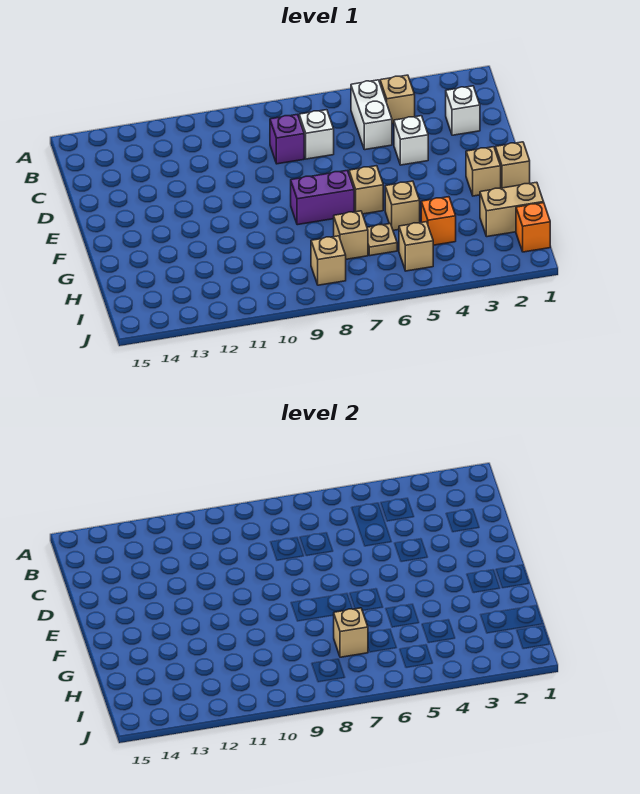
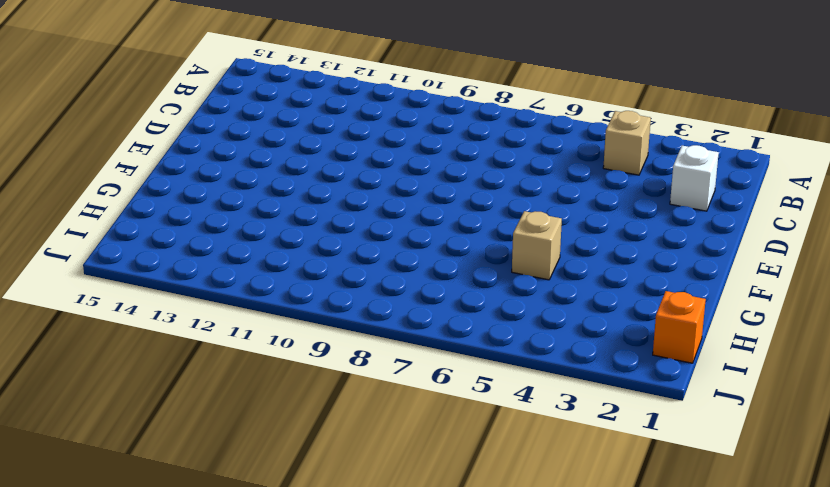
none -> white 1x2 brick [351,80,392,150]
none -> white 1x1 brick [299,110,334,159]
none -> purple 1x1 brick [270,114,304,164]

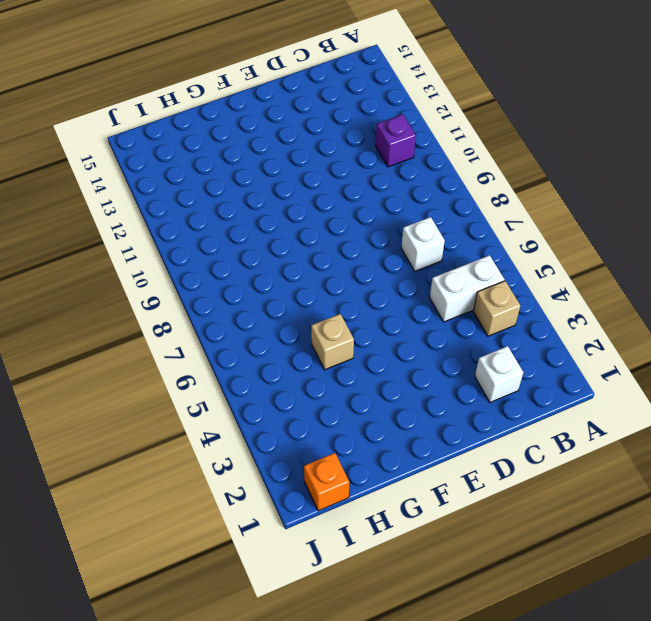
purple 1x1 brick [376,114,416,167] -> purple 1x1 brick moved to [270,114,304,164]
none -> white 1x1 brick [394,116,428,165]
none -> tan 1x1 brick [495,142,530,188]
none -> tan 1x1 brick [466,147,501,196]

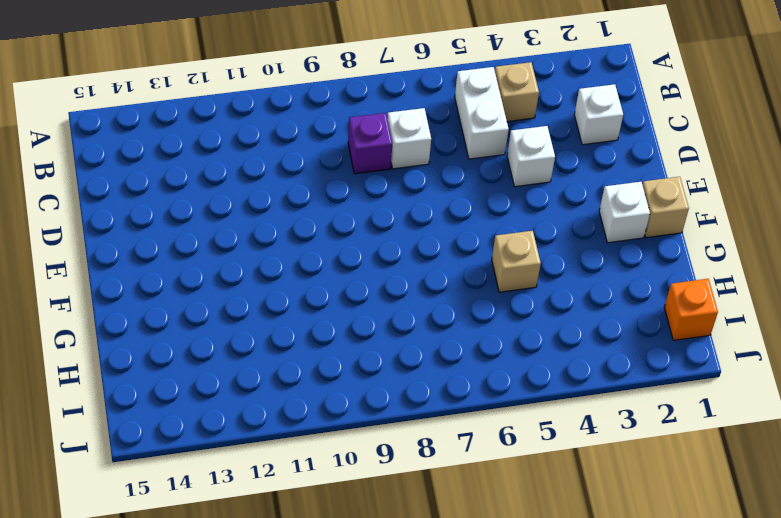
white 1x1 brick [599,182,650,243] -> tan 1x1 brick [466,147,501,196]
none -> tan 1x1 brick [349,166,383,214]
none -> purple 1x2 brick [291,171,354,225]
none -> tan 1x2 brick [480,182,544,237]

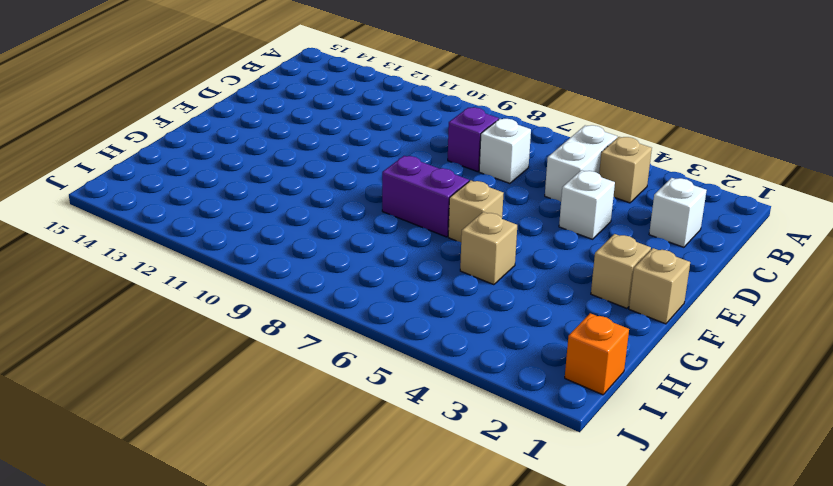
none -> tan 1x2 brick [480,182,544,237]
none -> orange 1x1 brick [421,197,456,245]
none -> tan 1x1 plate [367,224,397,256]

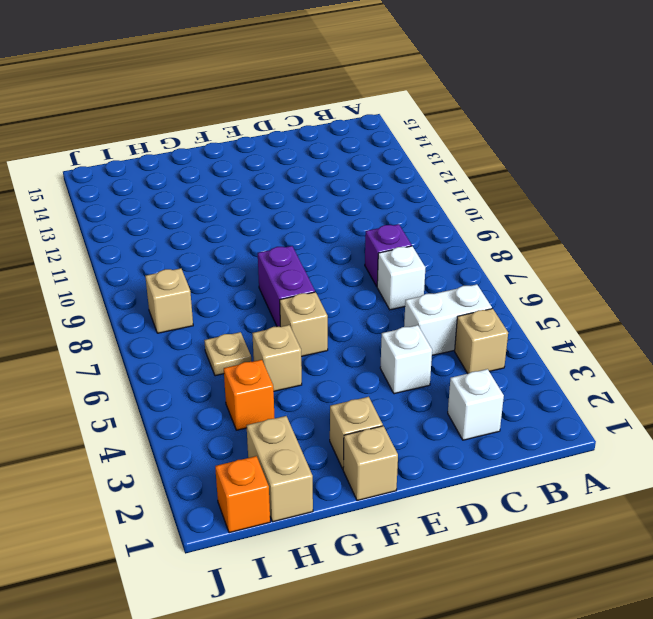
none -> tan 1x1 brick [334,211,368,259]
none -> tan 1x1 brick [399,222,433,271]
none -> tan 1x1 brick [334,608,368,657]

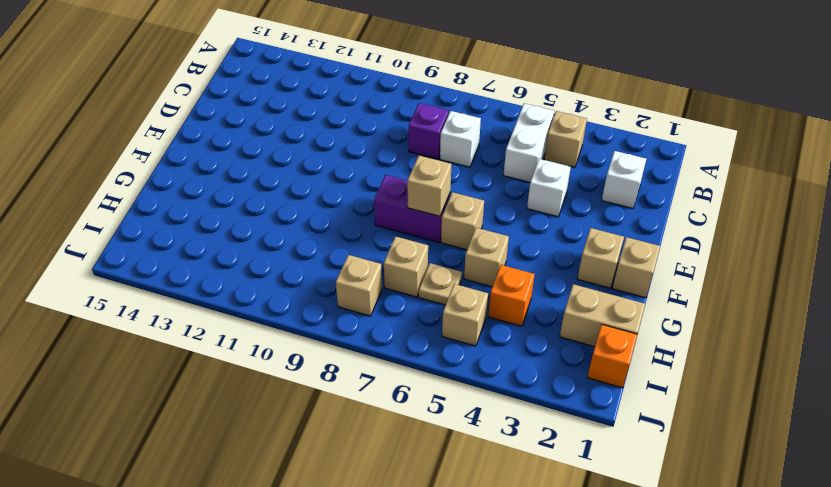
tan 1x1 brick [407,156,451,216] -> tan 1x1 brick moved to [334,608,368,657]

